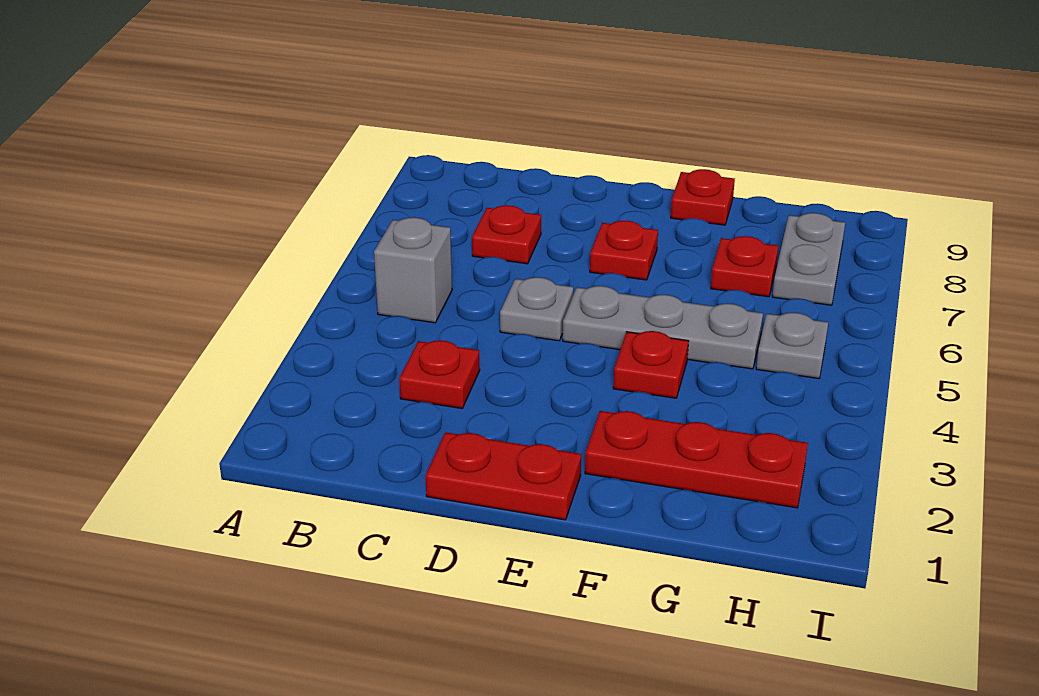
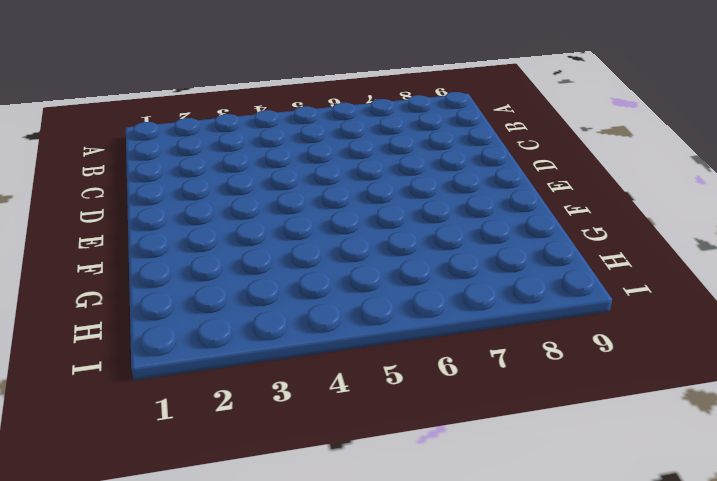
none -> grey 1x1 brick [374,217,452,323]
none -> red 1x1 plate [399,340,480,408]
none -> red 1x1 plate [472,205,541,264]

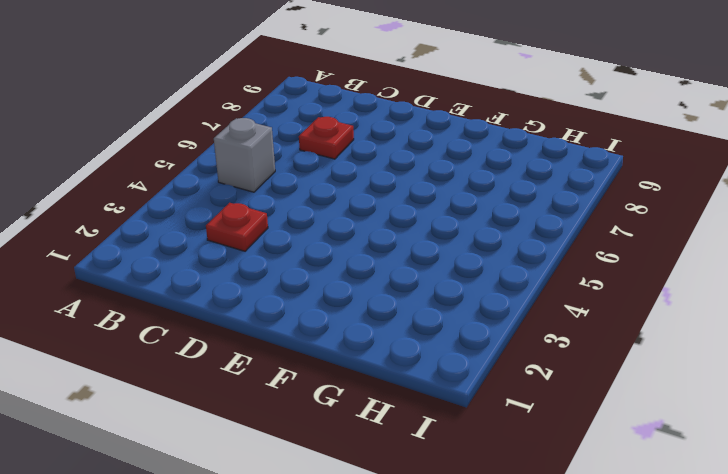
none -> red 1x2 plate [425,432,581,520]
none -> grey 1x1 plate [500,277,573,341]
none -> grey 1x3 plate [563,286,763,369]

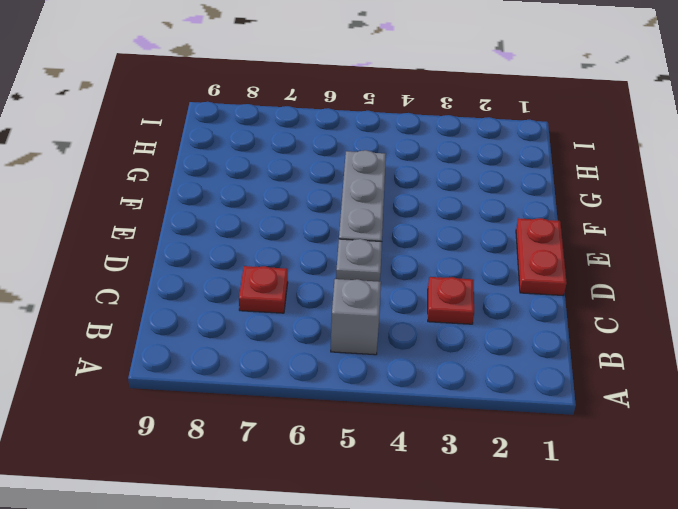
none -> red 1x1 plate [590,221,658,280]
none -> red 1x3 plate [585,411,808,508]
none -> red 1x1 plate [613,331,688,398]

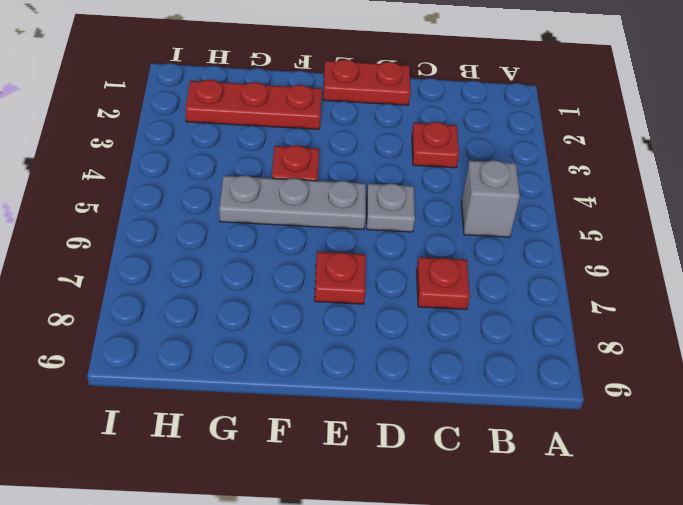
none -> red 1x1 plate [671,169,735,225]
none -> red 1x1 plate [711,236,778,297]
none -> grey 1x1 plate [756,313,828,379]

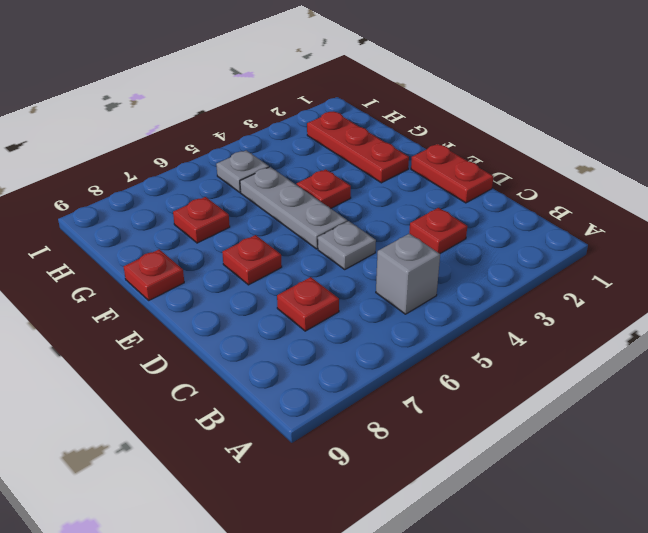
none -> grey 1x2 plate [772,213,845,305]

